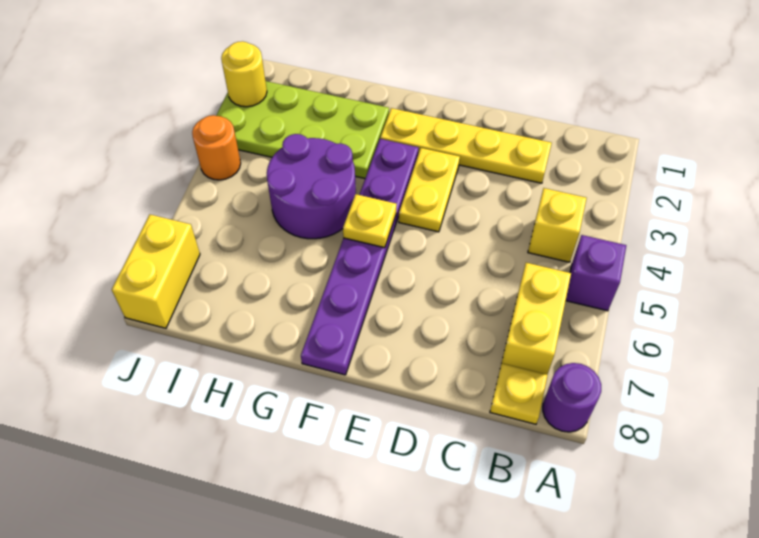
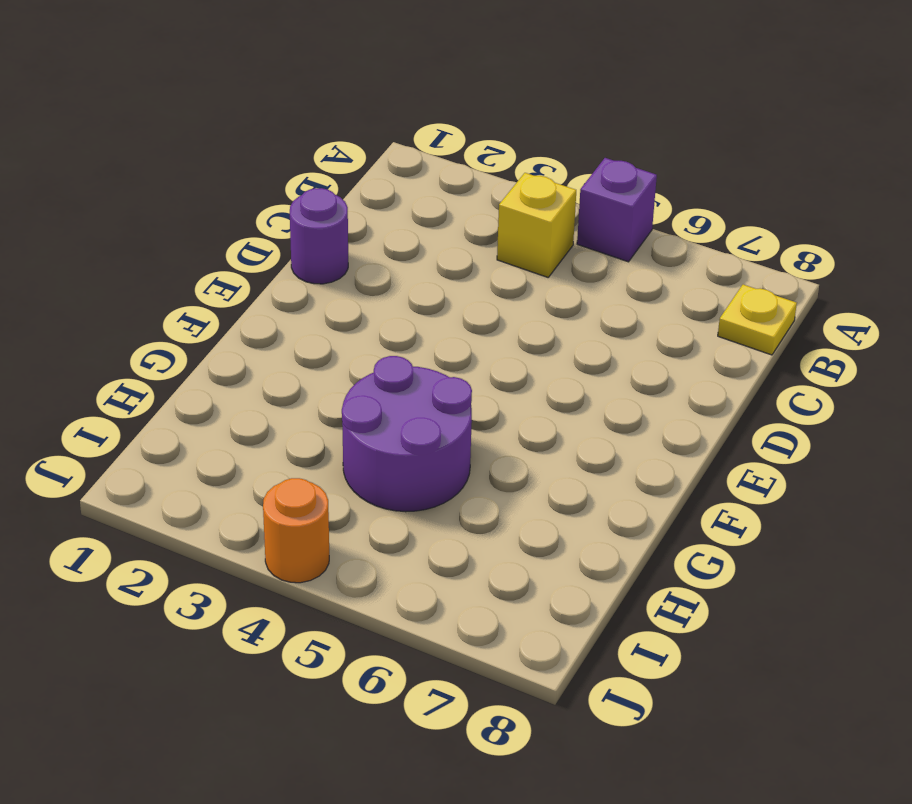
purple 1x1 round brick [290,188,348,284] -> purple 1x1 round brick moved to [543,363,601,432]
none -> yellow 1x2 brick [502,263,571,374]
none -> yellow 1x4 plate [380,108,552,183]
none -> yellow 1x2 plate [399,148,460,232]

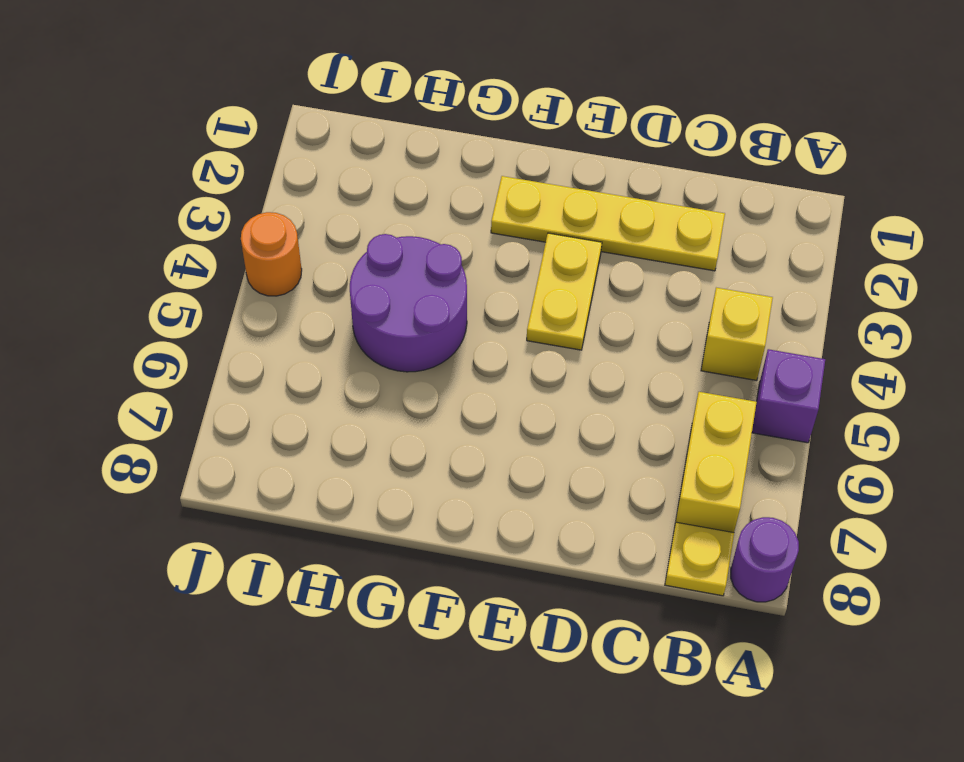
none -> purple 1x6 plate [301,139,419,375]
none -> lime 2x4 plate [216,81,389,179]
none -> yellow 1x2 brick [112,215,200,328]

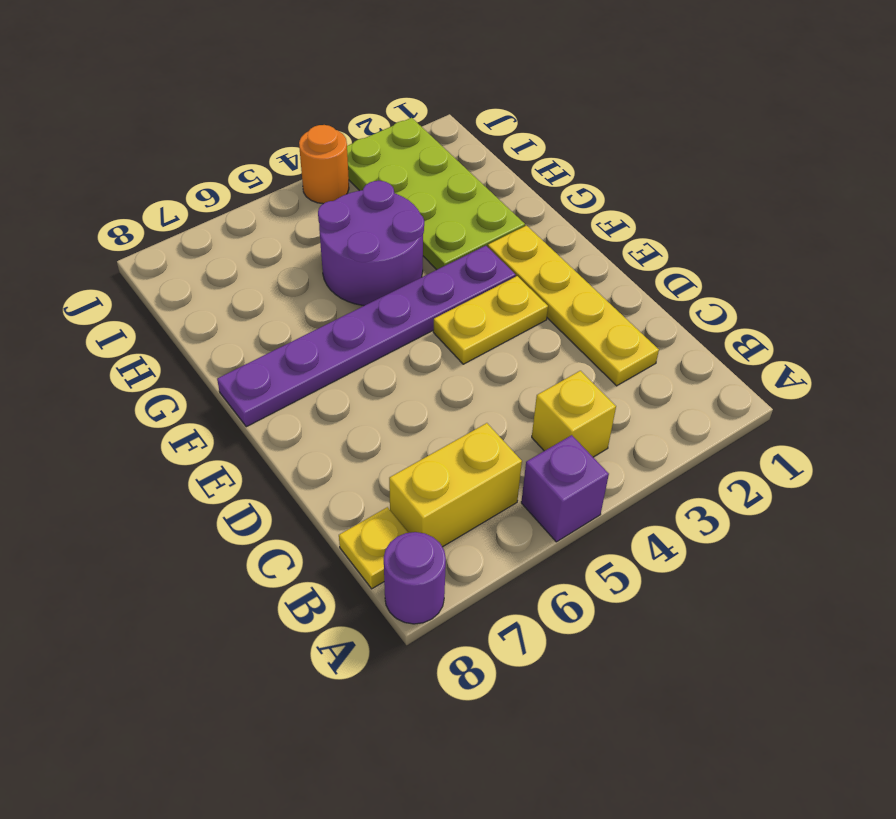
none -> yellow 1x2 brick [112,215,200,328]
none -> yellow 1x1 plate [343,194,397,248]
none -> yellow 1x1 round brick [221,41,267,107]

